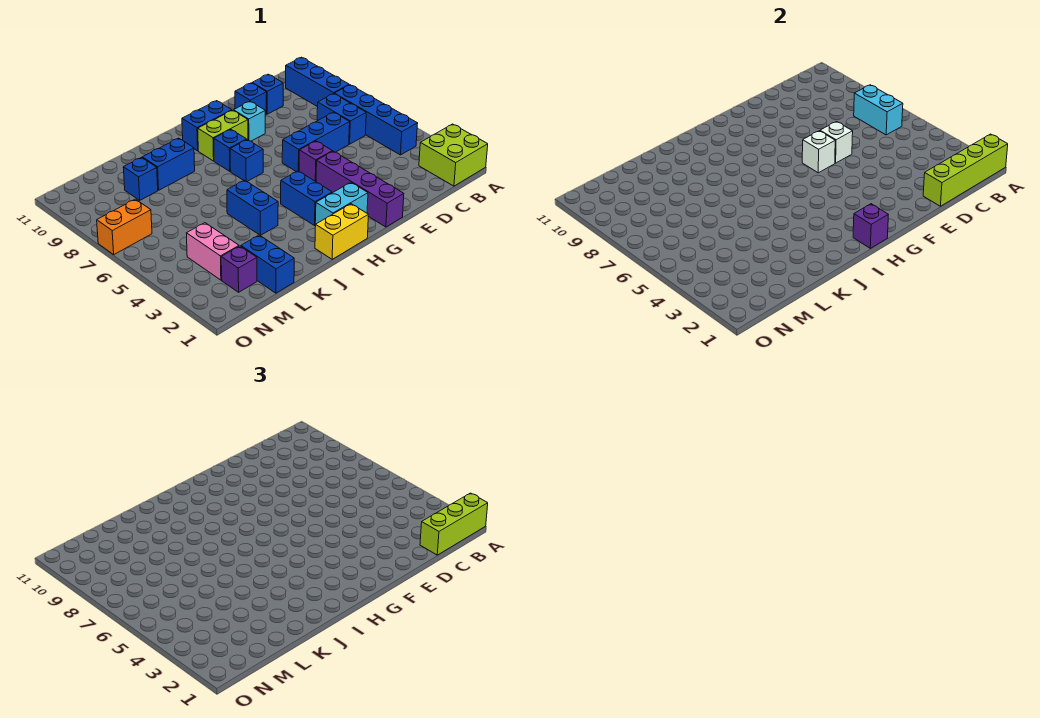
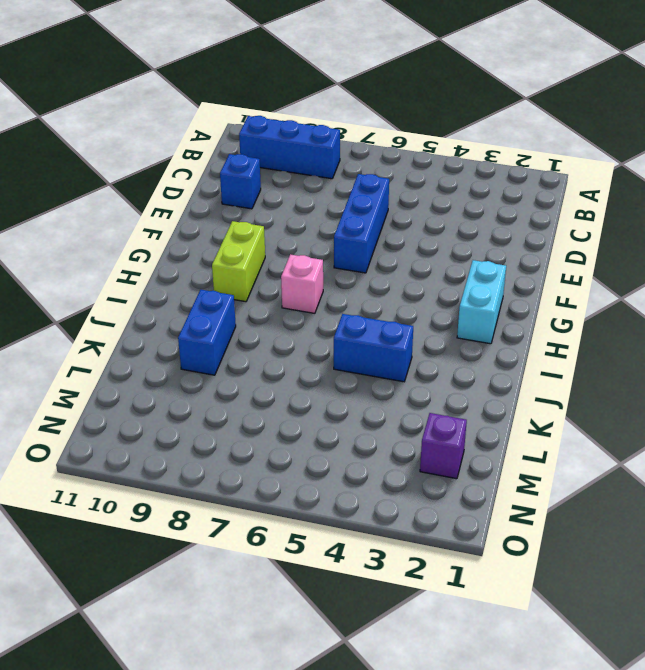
pink 1x1 brick [281,254,323,313] -> blue 1x1 brick [230,140,263,181]
none -> lime 2x2 brick [419,124,488,186]
none -> blue 1x4 brick [334,85,418,155]
none -> blue 1x2 brick [317,94,366,144]
none -> blue 1x1 brick [235,83,267,115]

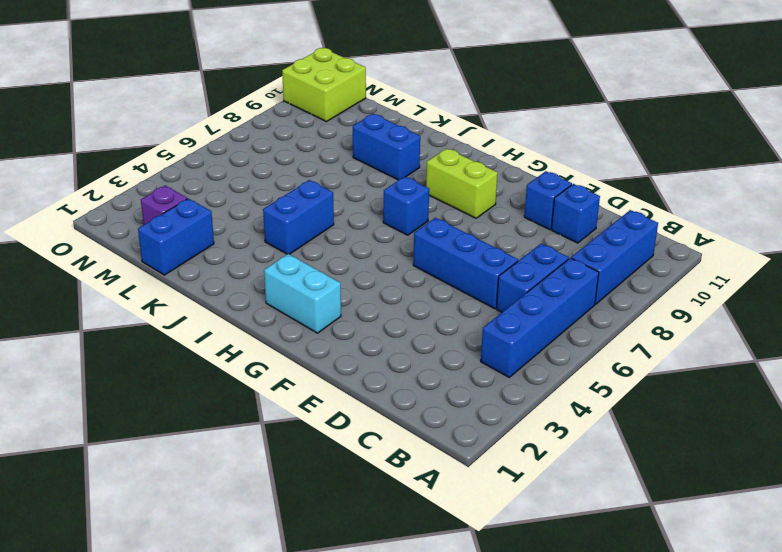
lime 2x2 brick [282,48,366,121] -> lime 2x2 brick moved to [419,124,488,186]
none -> purple 1x4 brick [316,151,404,227]
none -> purple 1x1 brick [299,141,332,182]
none -> cyan 1x1 brick [233,101,265,141]
none -> blue 1x2 brick [182,101,232,151]

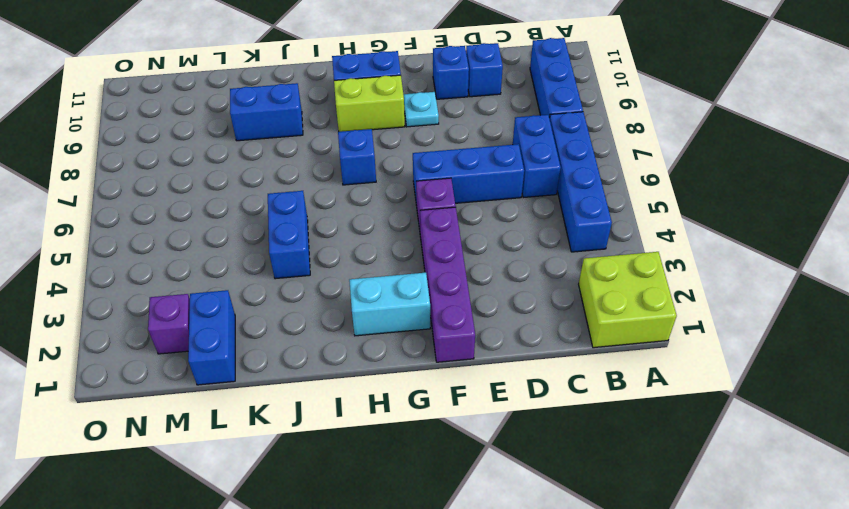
cyan 1x1 plate [403,92,439,127] -> cyan 1x1 brick [233,101,265,141]
none -> yellow 1x2 brick [315,204,368,259]
none -> blue 1x2 brick [281,171,332,225]
none -> blue 1x1 brick [214,130,247,171]
none -> blue 1x1 brick [123,158,158,200]

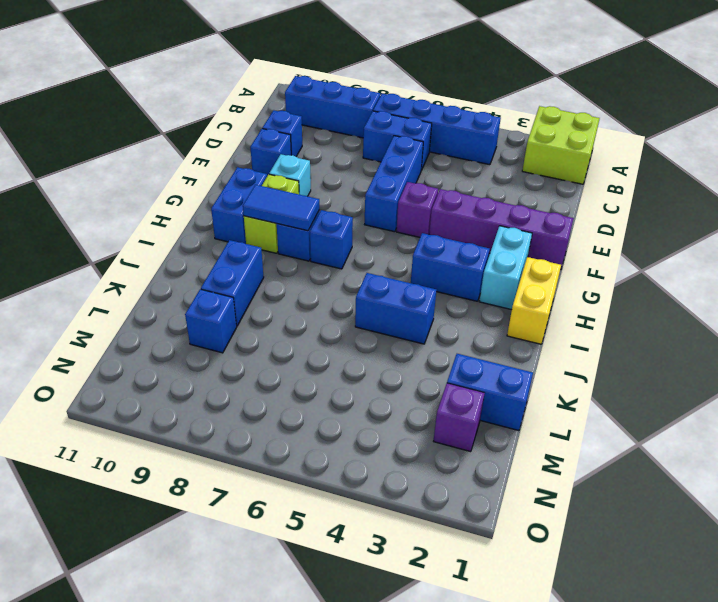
blue 1x2 tile [243,185,319,231] -> none
none -> pink 1x2 brick [187,223,239,280]
none -> orange 1x2 brick [97,199,152,254]
none -> lime 1x4 brick [923,134,1008,206]
none -> cyan 1x2 brick [854,85,903,135]

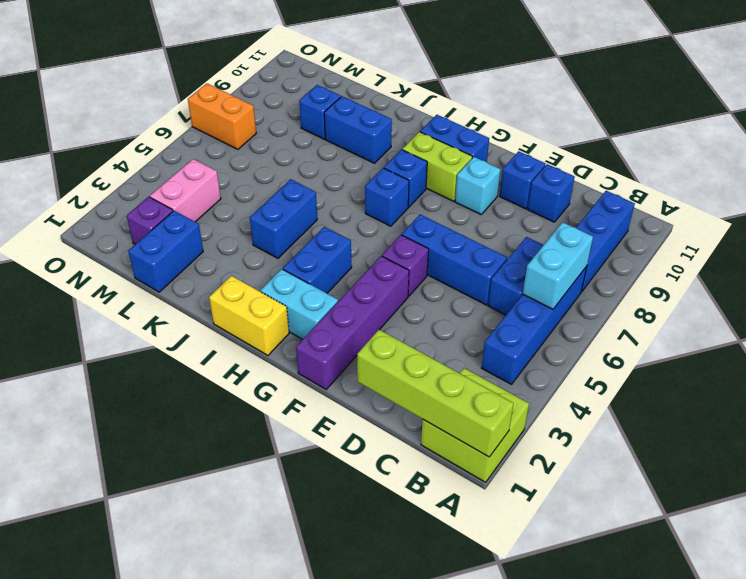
none -> white 1x1 brick [820,122,853,163]
none -> white 1x1 brick [802,131,835,173]
none -> purple 1x1 brick [853,204,888,248]
none -> lime 1x3 brick [420,493,488,555]

